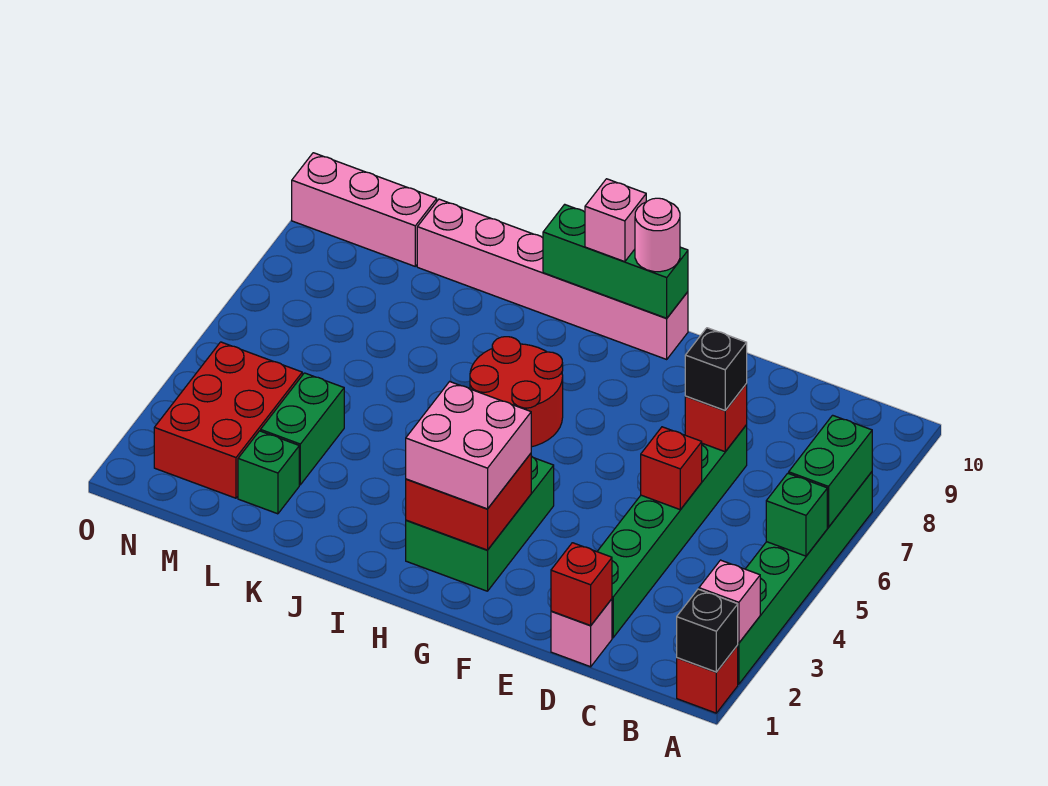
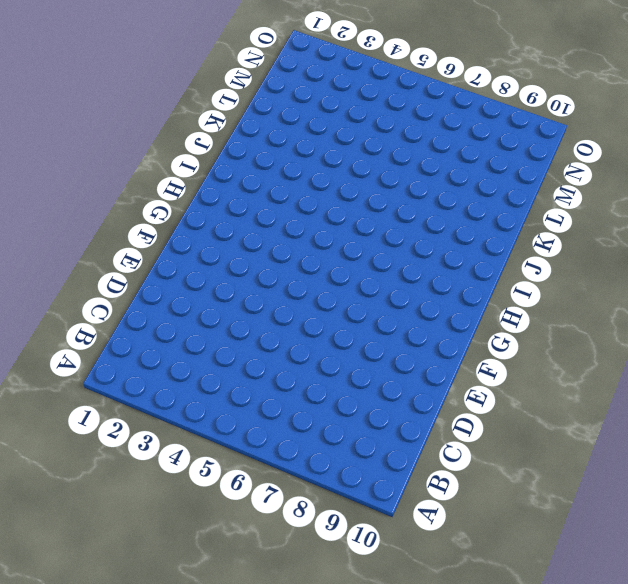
none -> red 1x1 brick [677,646,738,713]
none -> green 1x6 brick [737,472,872,684]
none -> pink 1x1 brick [551,599,612,667]

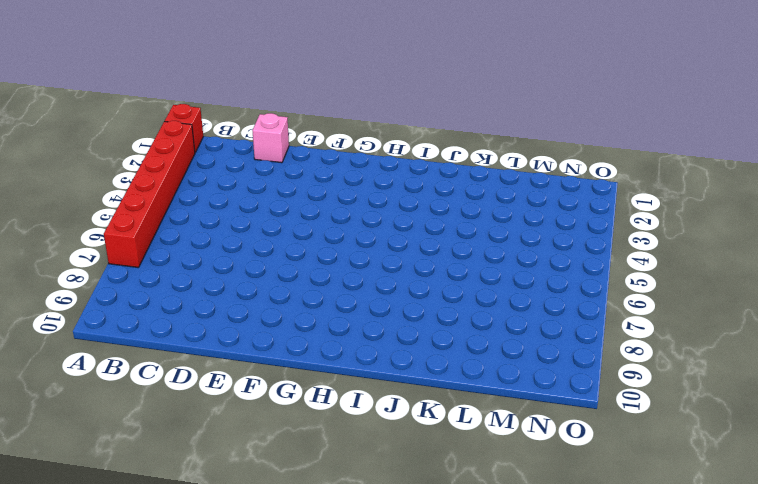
red 1x6 brick [104,121,195,268] -> green 1x6 brick [737,472,872,684]
none -> green 1x6 brick [597,425,747,638]
none -> green 2x3 brick [406,456,554,591]
none -> pink 1x6 brick [417,199,688,359]

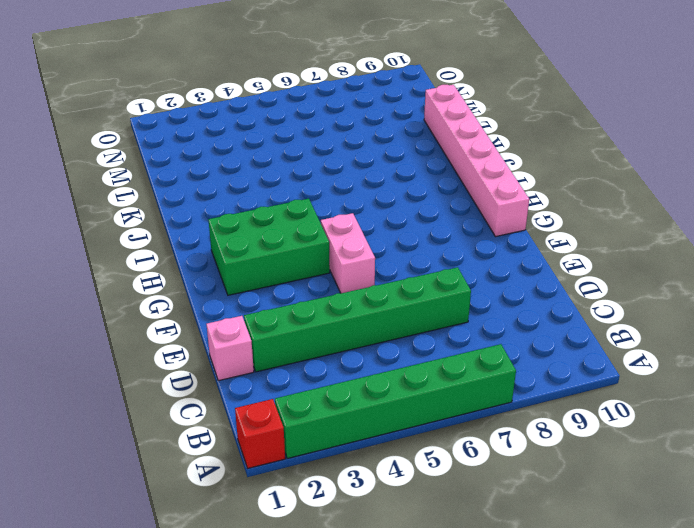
pink 1x2 brick [321,213,375,293] -> none
none -> red 2x2 round brick [470,337,563,447]
none -> green 1x1 brick [238,431,299,514]
none -> green 1x2 brick [261,373,344,485]

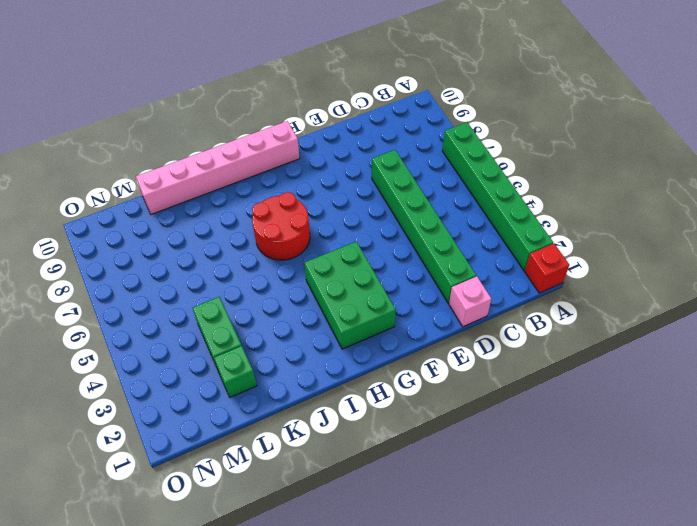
none -> red 2x3 brick [154,342,302,498]
none -> pink 1x3 brick [292,153,437,266]
none -> black 1x1 brick [677,589,738,672]

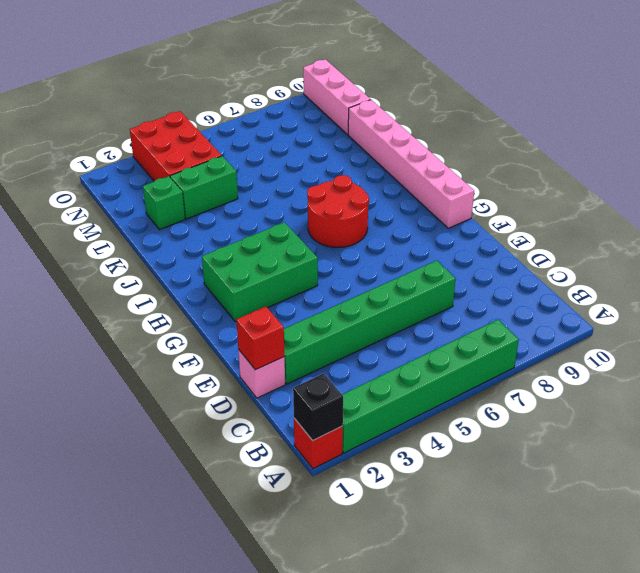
red 2x3 brick [130,111,222,181] -> red 2x3 brick turned to [154,342,302,498]
none -> pink 1x1 brick [699,560,760,643]
none -> green 1x1 brick [766,473,827,556]
none -> green 1x2 brick [789,415,872,527]

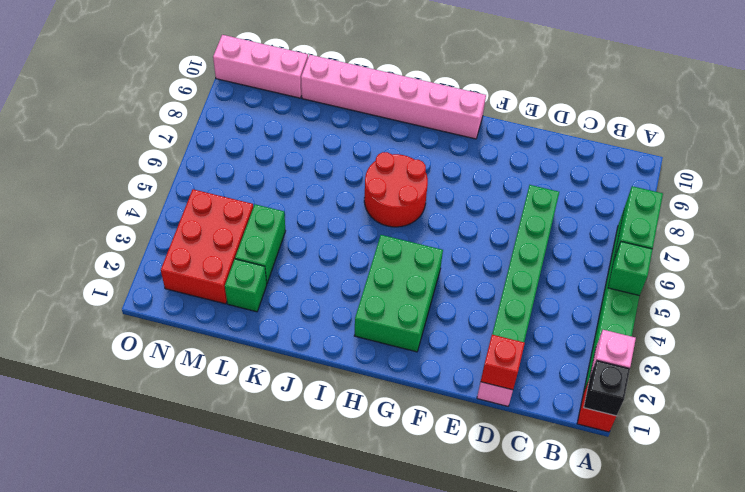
none -> red 1x1 brick [641,427,702,510]
none -> red 1x1 brick [685,384,747,452]
none -> red 2x2 brick [406,454,531,550]

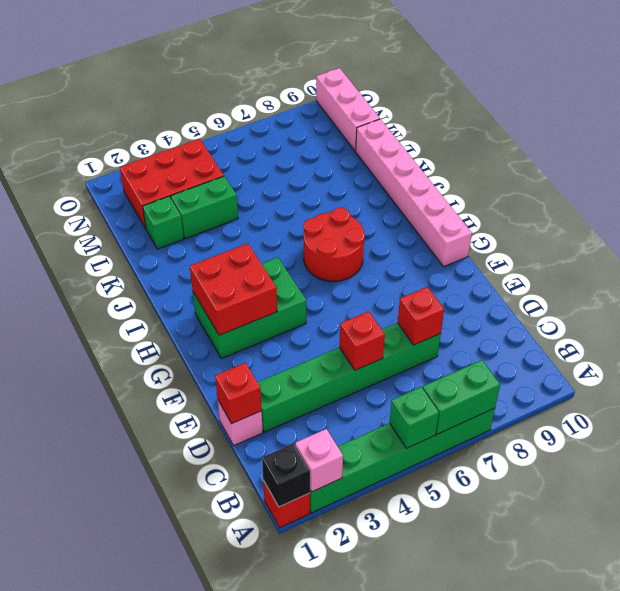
none -> green 1x3 brick [543,204,688,318]
none -> black 1x1 brick [685,328,747,411]
none -> pink 2x2 brick [406,382,531,509]

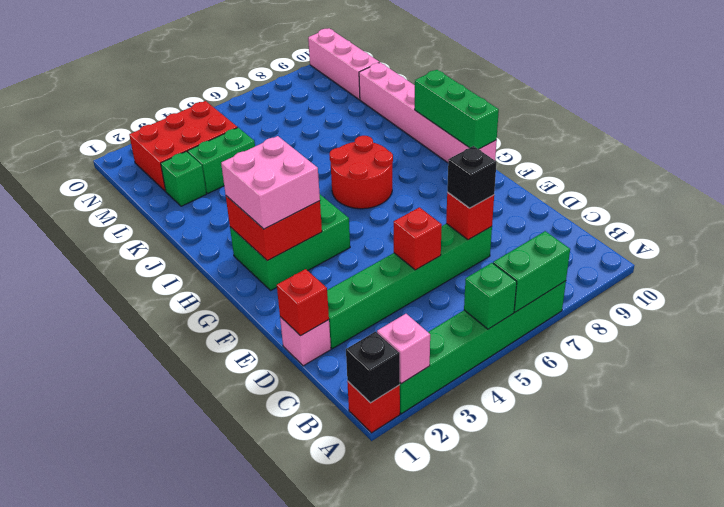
none -> pink 1x1 round brick [635,198,680,272]
none -> pink 1x1 brick [585,179,646,262]

